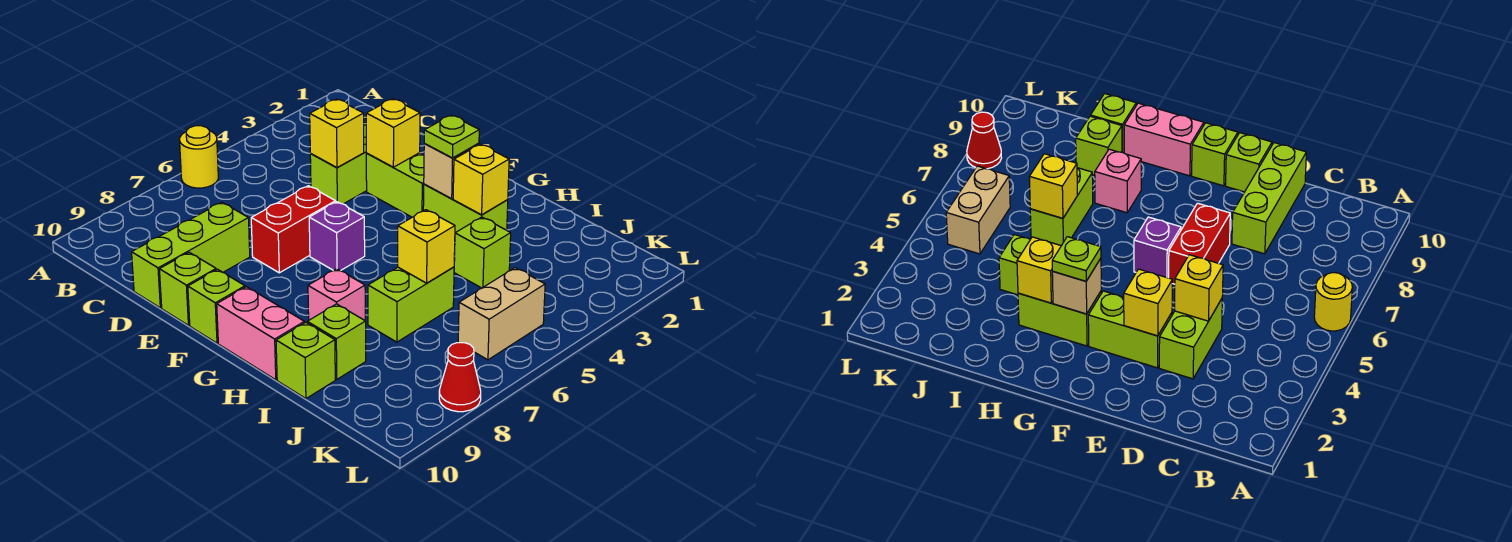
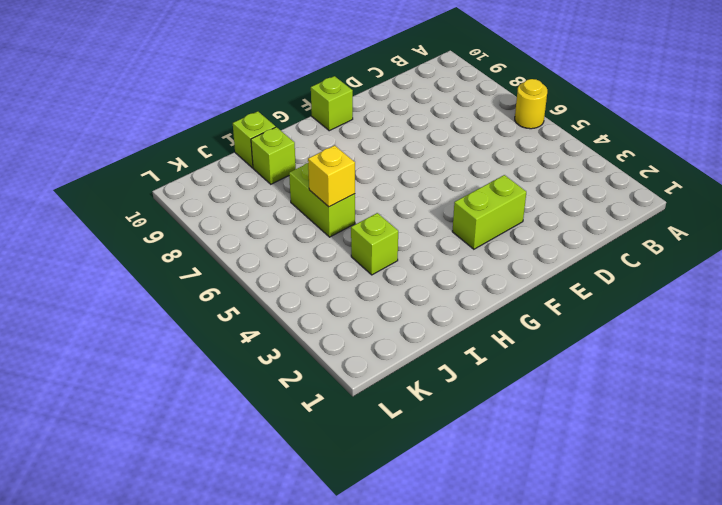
none -> lime 1x2 brick [310,124,367,204]
none -> lime 1x3 brick [132,202,250,308]
none -> red 1x2 brick [251,186,336,273]

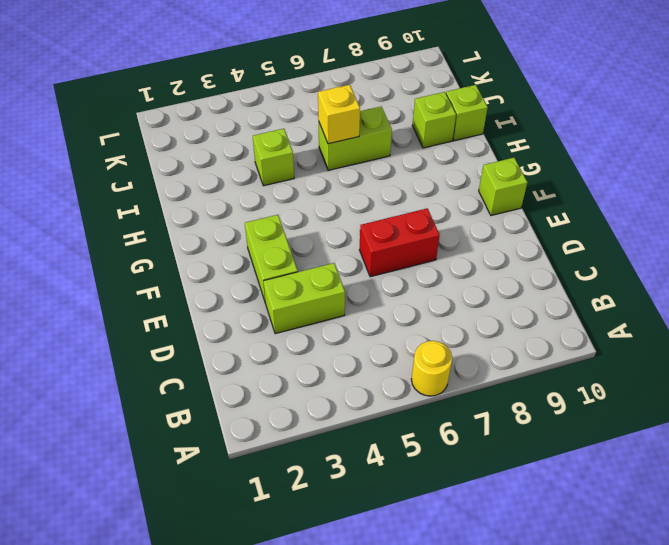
none -> lime 1x3 brick [132,202,250,308]
none -> lime 1x1 brick [159,252,216,325]
none -> purple 1x1 brick [309,202,365,271]

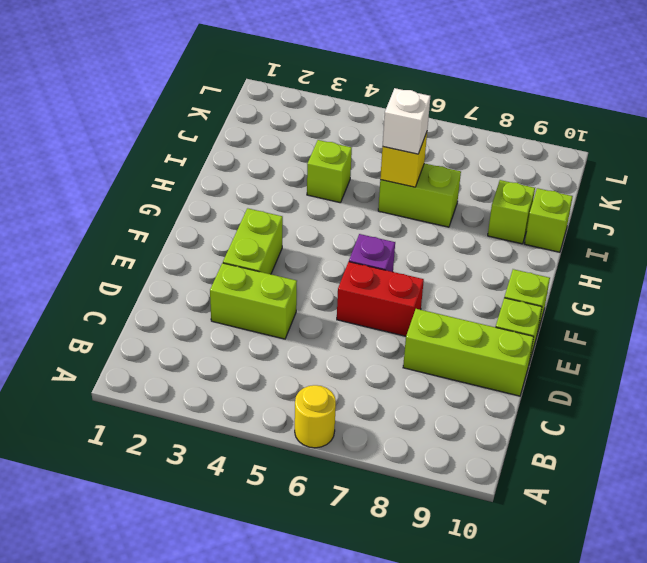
white 1x1 brick [383,88,430,154] -> none
none -> lime 1x2 brick [423,184,508,233]
none -> pink 1x2 brick [217,287,304,380]
none -> pink 1x1 brick [308,269,365,320]

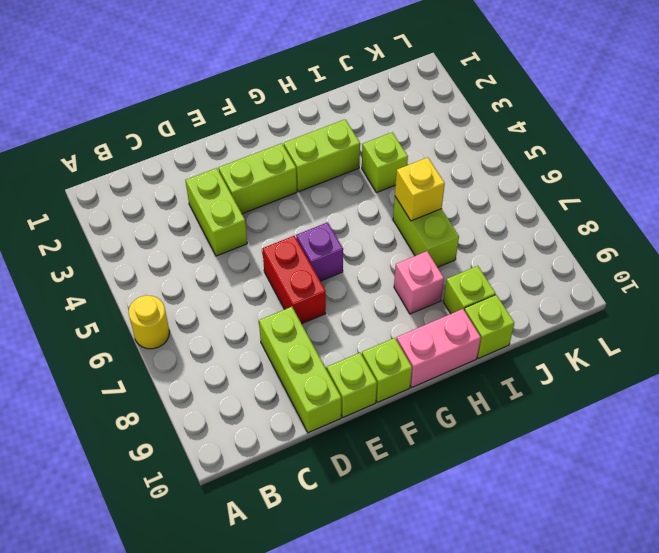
none -> tan 1x2 brick [458,268,545,360]
none -> red 1x1 cone [439,343,481,412]
none -> yellow 1x1 brick [310,99,364,167]

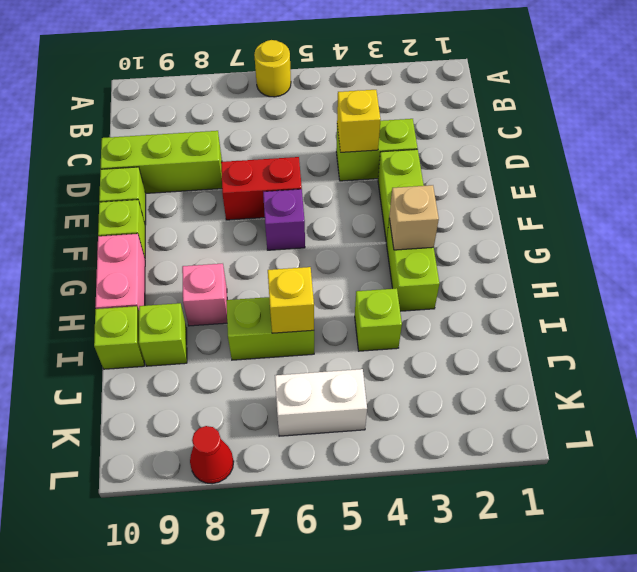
white 1x2 brick [275,369,367,436] -> tan 1x2 brick [458,268,545,360]
none -> yellow 1x1 brick [366,99,420,167]
none -> yellow 1x1 brick [453,144,509,215]
none -> lime 1x1 plate [424,115,479,158]

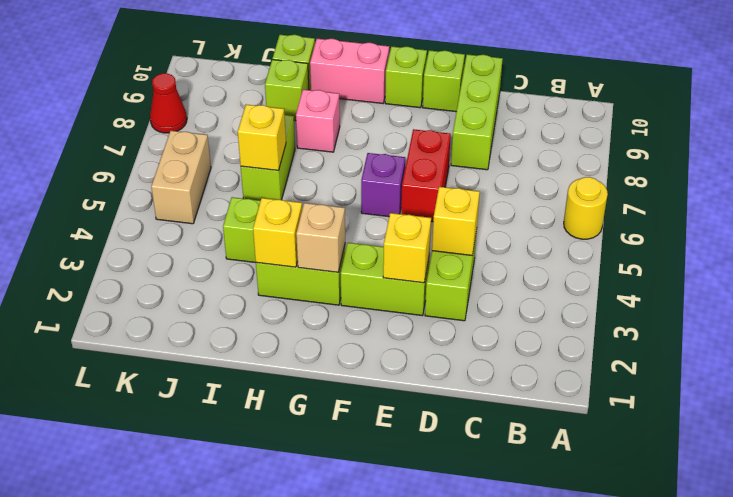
none -> lime 1x1 plate [424,115,479,158]

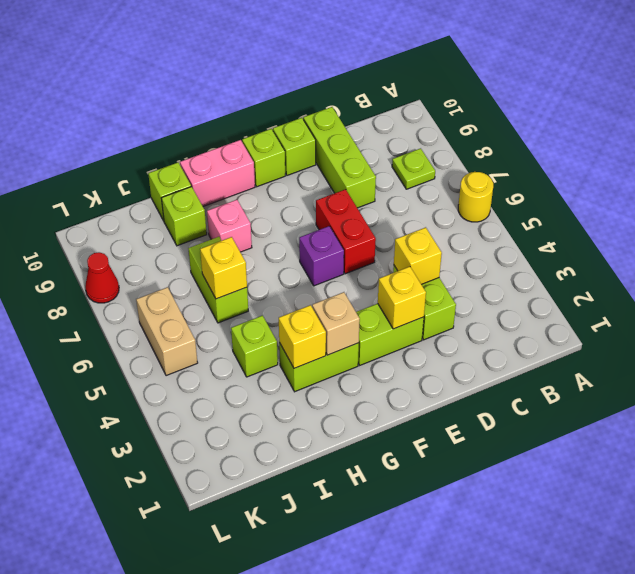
lime 1x1 plate [392,148,435,189] -> lime 1x1 plate moved to [424,115,479,158]

